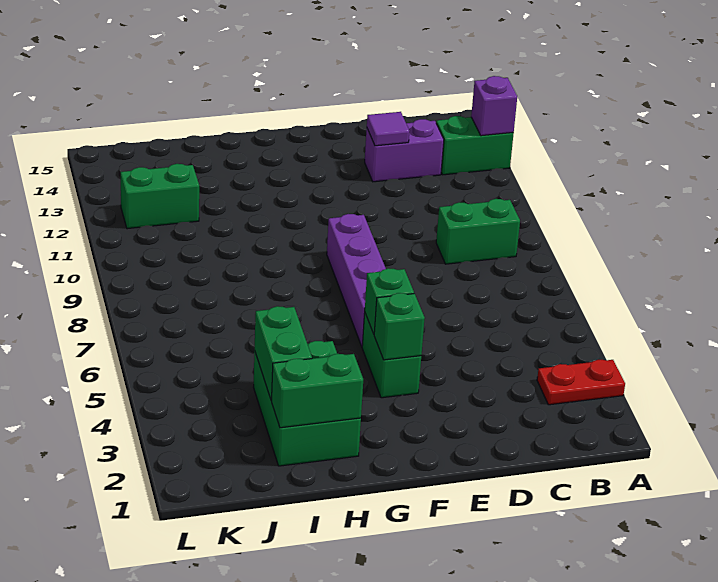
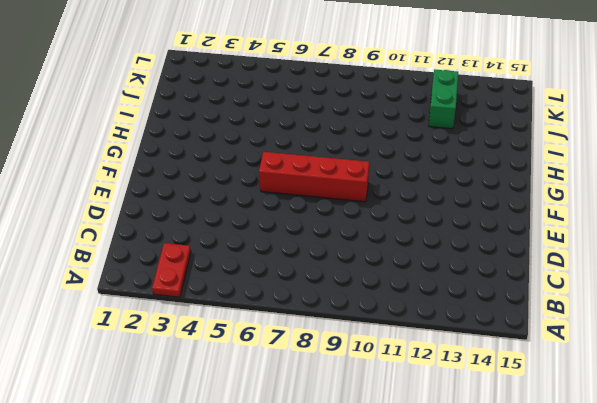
red 1x4 brick [259,152,369,202] -> purple 1x4 brick [327,214,386,346]
none -> green 1x2 brick [436,116,514,175]
none -> green 1x2 brick [436,199,520,264]
none -> purple 1x2 brick [365,119,444,182]

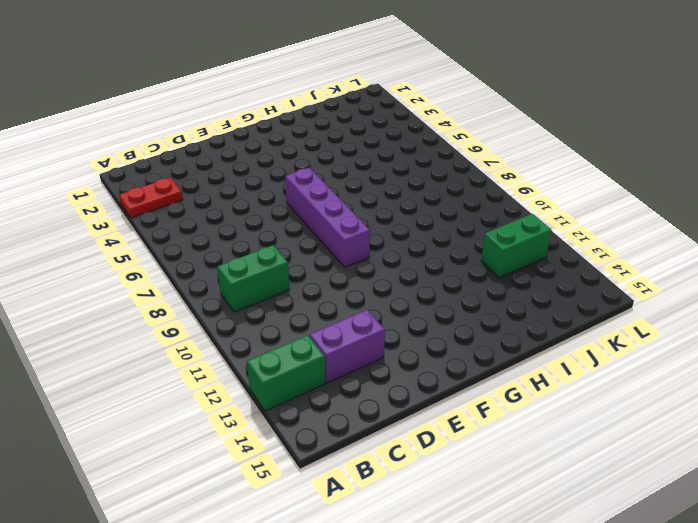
none -> green 1x2 brick [362,313,421,398]
none -> green 2x3 brick [254,341,361,466]
none -> purple 1x1 brick [471,76,517,136]

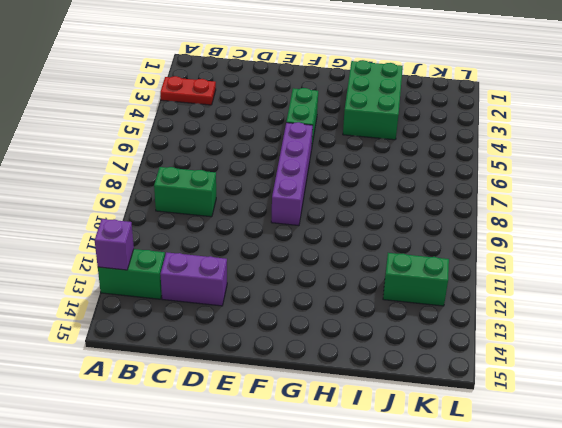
none -> purple 1x1 tile [367,112,409,146]
none -> green 1x1 brick [374,293,425,360]
none -> green 1x1 brick [365,268,414,334]

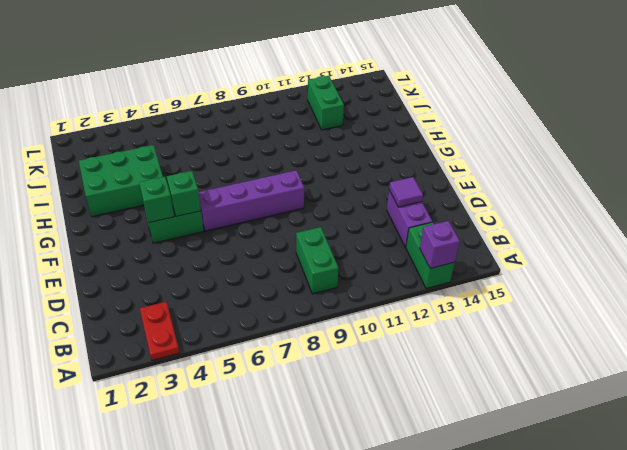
none -> green 1x2 brick [272,354,363,428]
none -> green 1x2 brick [255,306,312,401]

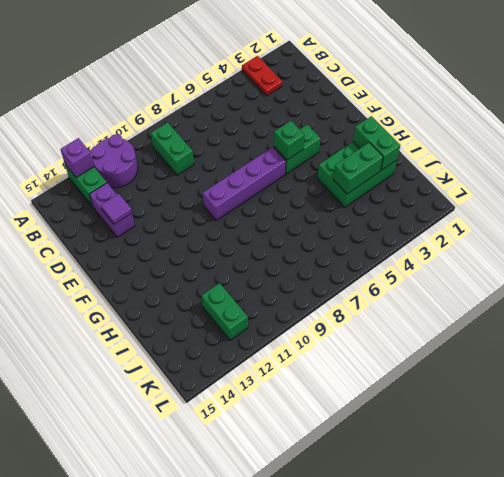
purple 2x2 round brick [91,134,138,188] -> none
none -> green 1x1 brick [374,293,425,360]

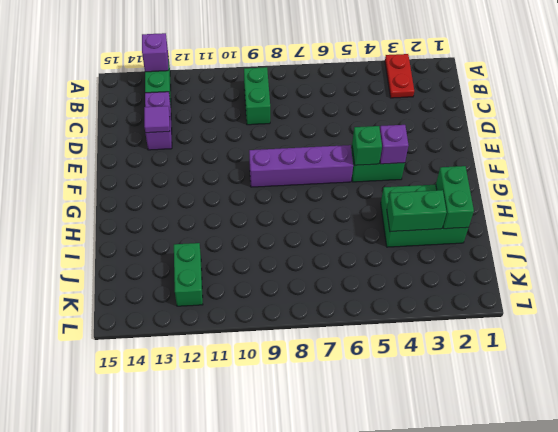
purple 1x1 brick [380,125,408,164] -> green 1x1 brick [374,293,425,360]

